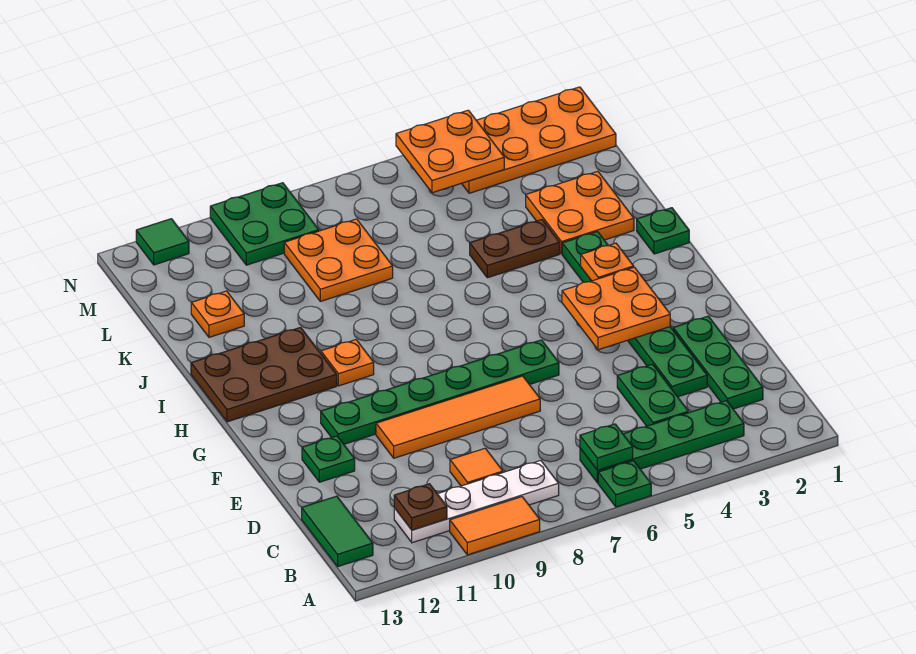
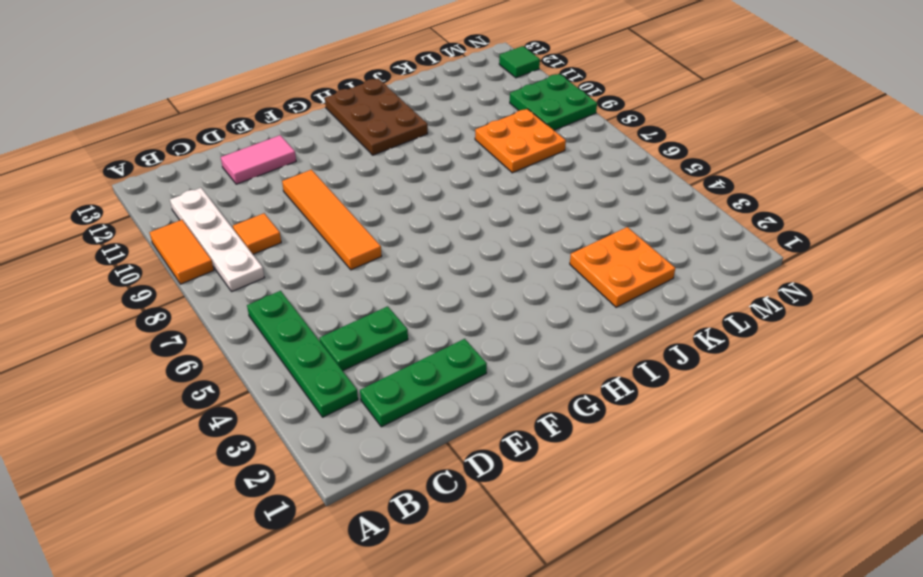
pink 1x2 tile [221,135,296,184] -> green 1x1 plate [302,436,355,482]
none -> green 1x1 plate [598,461,651,507]
none -> green 1x2 tile [302,496,373,567]
none -> green 1x6 plate [562,232,707,397]

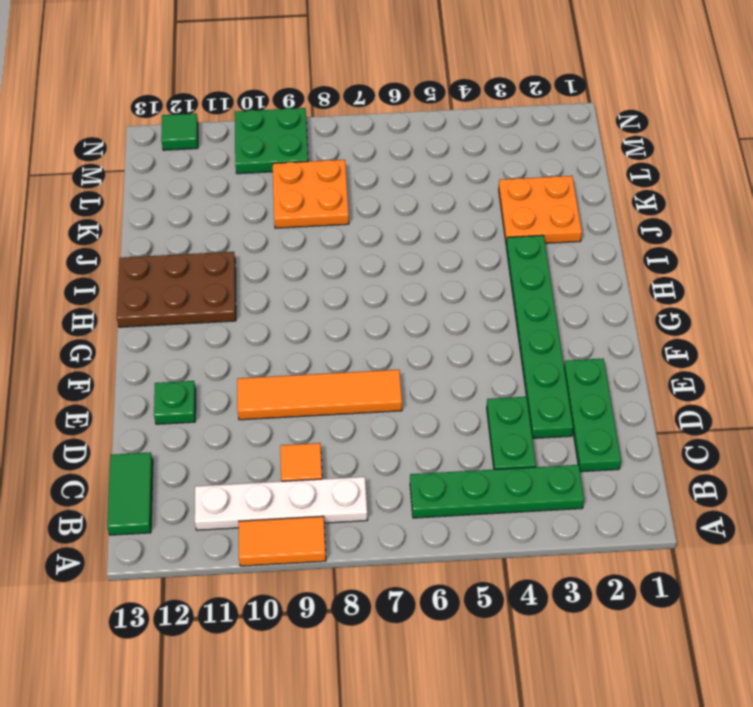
none -> green 1x1 plate [598,461,651,507]
none -> green 1x6 plate [321,340,559,444]
none -> orange 1x1 plate [321,340,374,386]

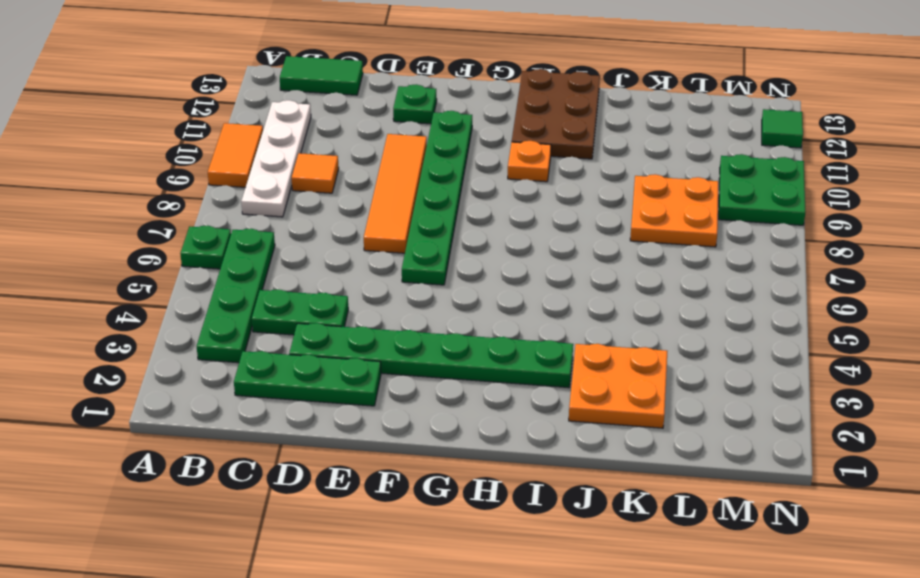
none -> green 1x1 plate [637,208,689,254]
none -> brown 1x2 plate [470,220,560,278]
none -> orange 1x1 plate [191,291,244,337]

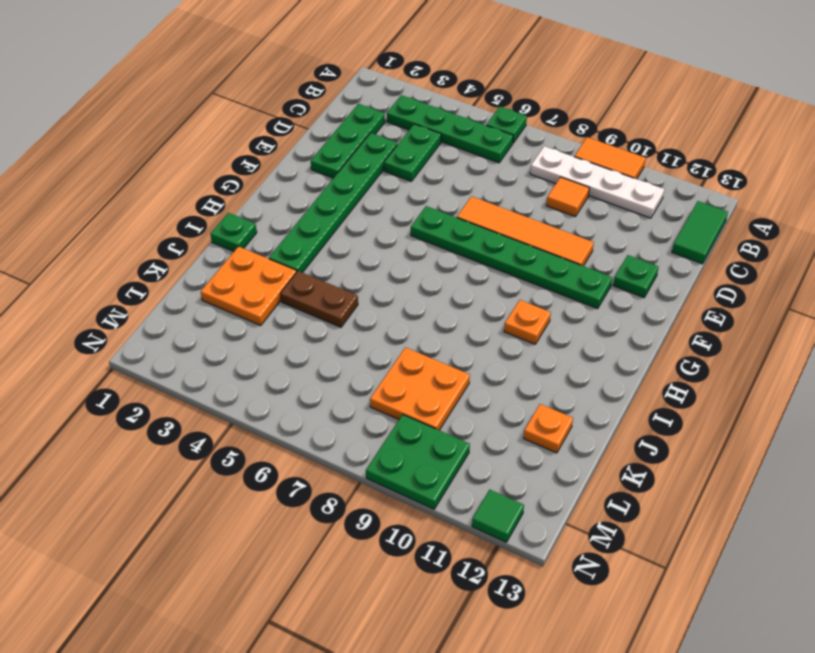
none -> brown 2x3 plate [191,327,337,422]
none -> orange 2x4 plate [461,87,616,193]
none -> green 1x1 plate [580,424,633,470]

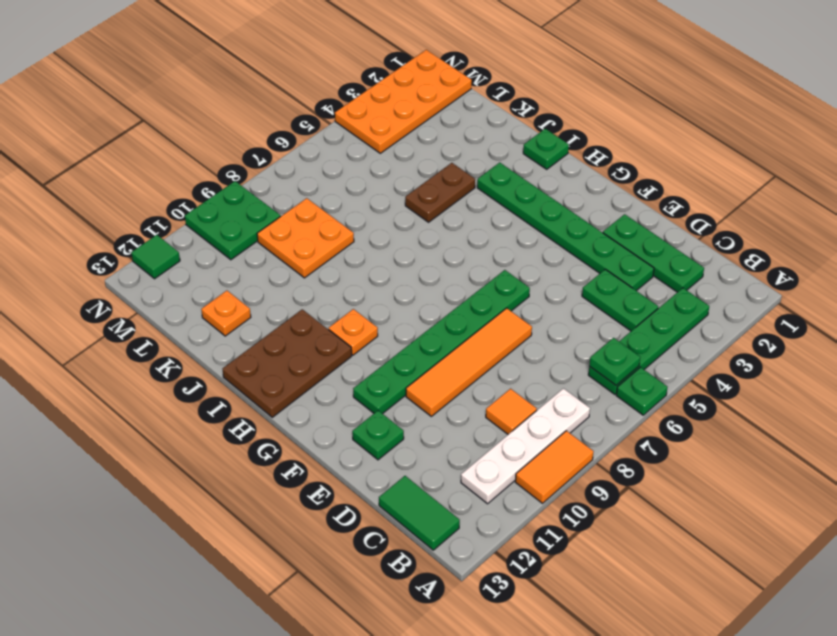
none -> orange 2x2 plate [526,171,634,254]
none -> brown 1x1 plate [394,484,447,530]
none -> orange 2x2 plate [562,267,670,350]

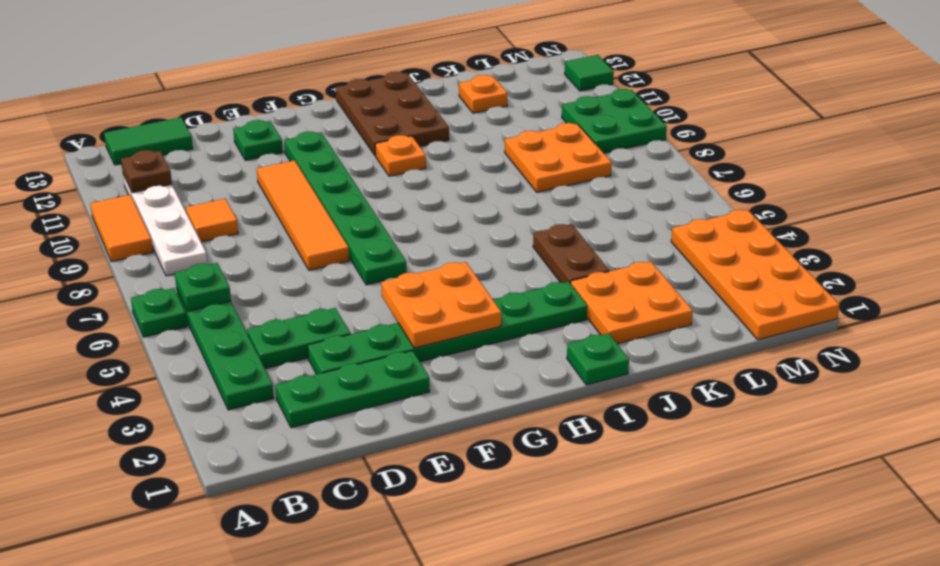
none -> orange 1x1 plate [581,243,634,281]
none -> orange 2x2 plate [396,110,504,193]

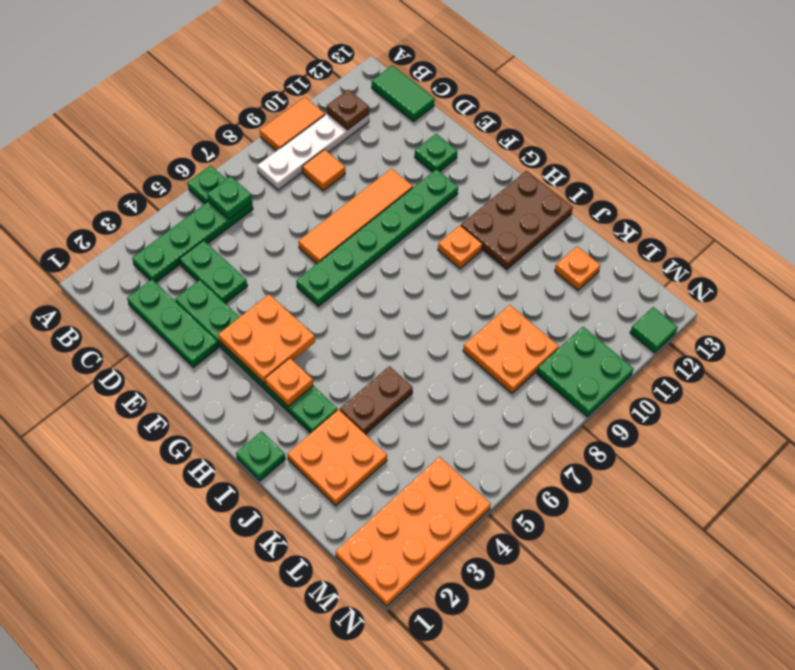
none -> orange 2x2 plate [396,110,504,193]

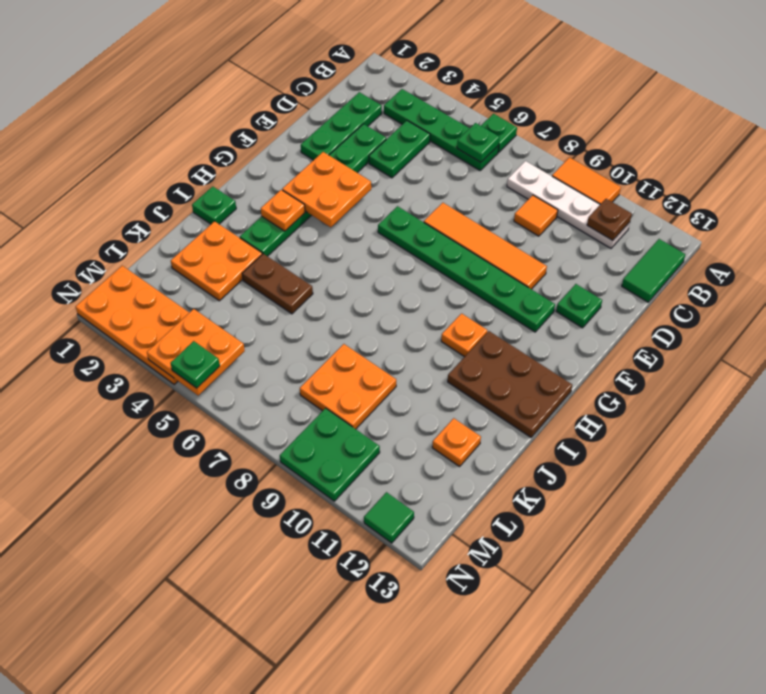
green 1x1 plate [171,341,220,388] -> none

